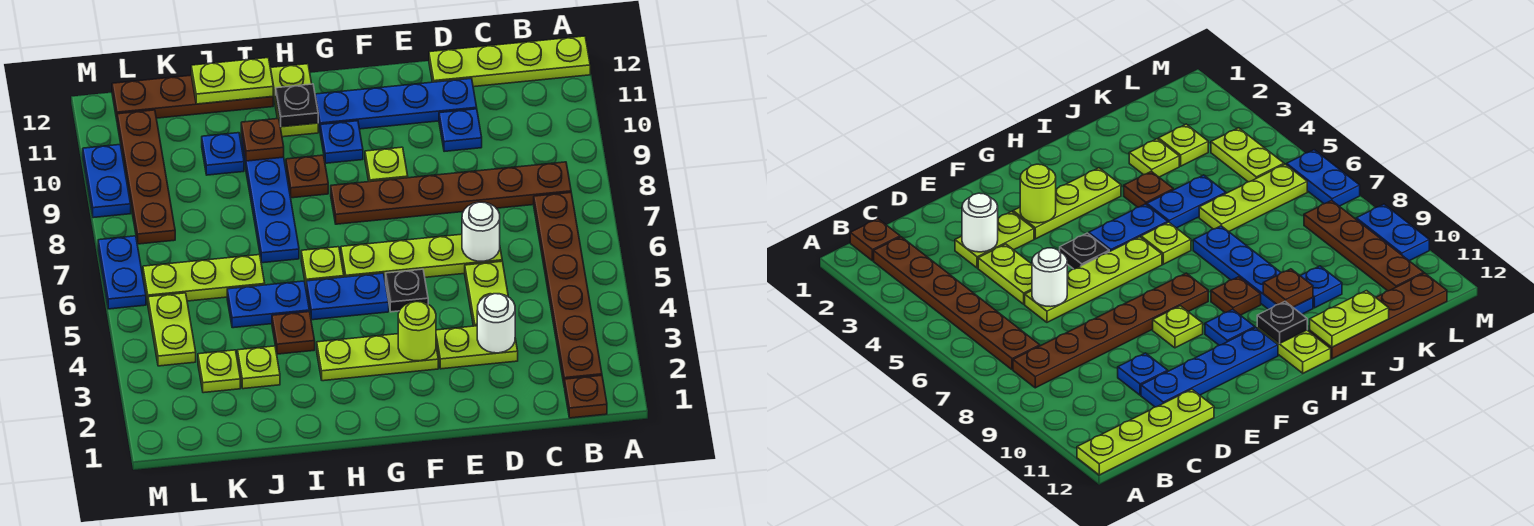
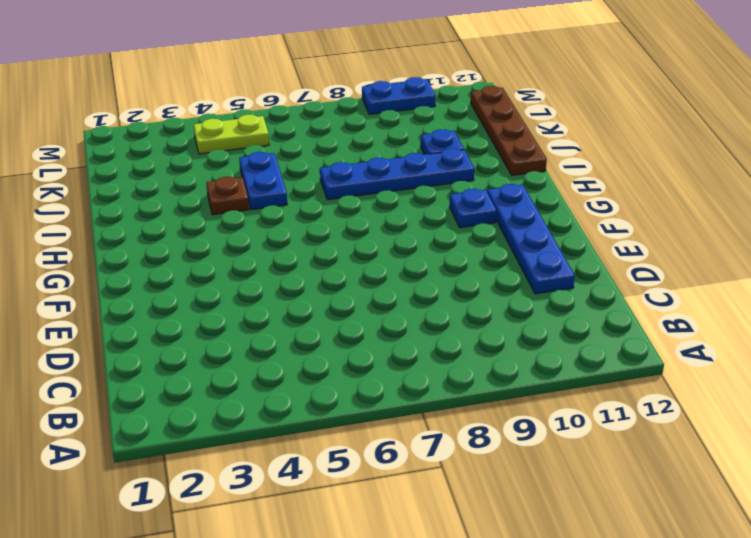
none -> lime 1x4 plate [429,36,590,87]
none -> brown 1x1 plate [565,375,607,418]
none -> brown 1x6 plate [534,193,602,387]
none -> brown 1x6 plate [331,162,571,224]

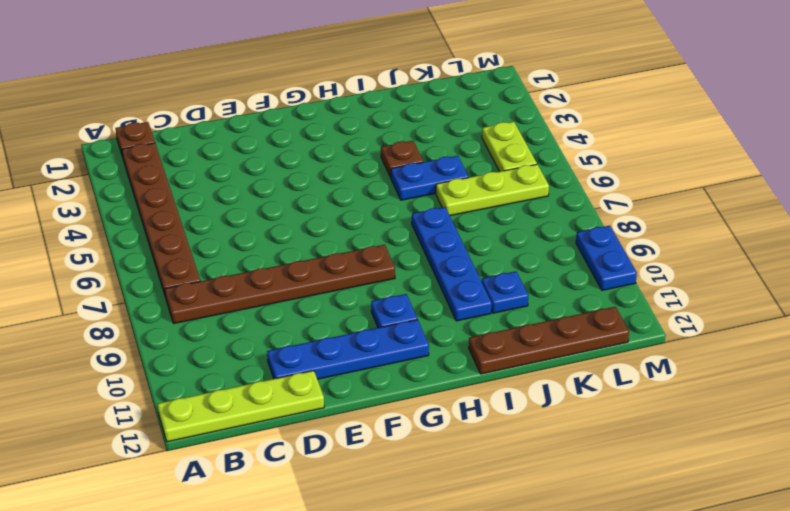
none -> lime 1x2 plate [436,326,518,369]
none -> lime 1x2 plate [465,261,508,326]
none -> lime 1x4 plate [341,234,502,281]
none -> blue 1x1 plate [439,109,482,152]

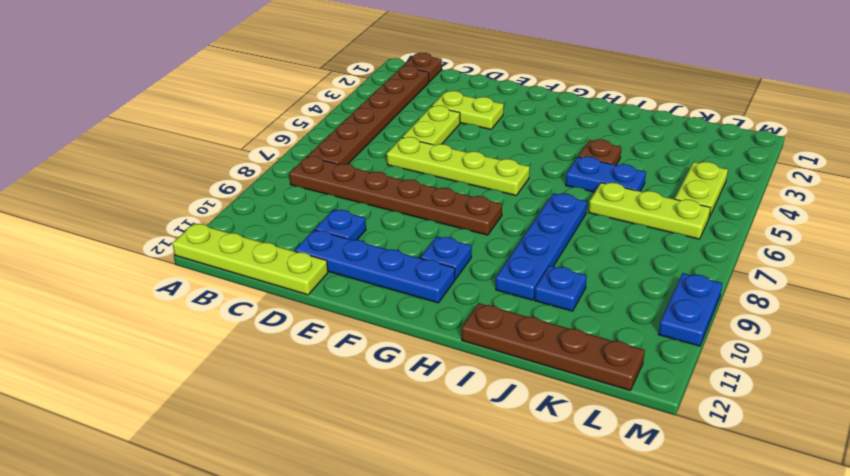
none -> lime 1x3 plate [317,334,438,381]
none -> black 1x1 plate [386,269,428,312]
none -> lime 1x1 plate [365,147,408,182]
none -> blue 1x2 plate [306,273,389,320]

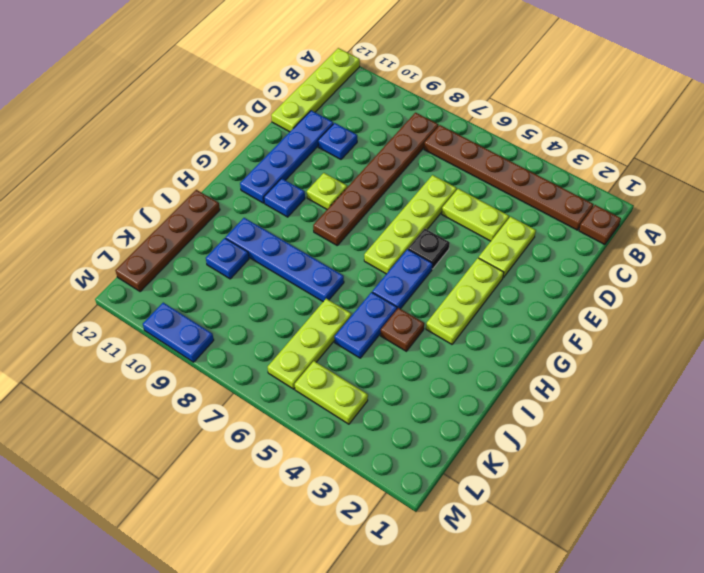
none -> lime 1x1 plate [301,247,344,286]
none -> brown 1x1 plate [286,155,328,198]
none -> lime 1x2 plate [271,64,318,137]
none -> lime 1x1 plate [237,346,280,389]

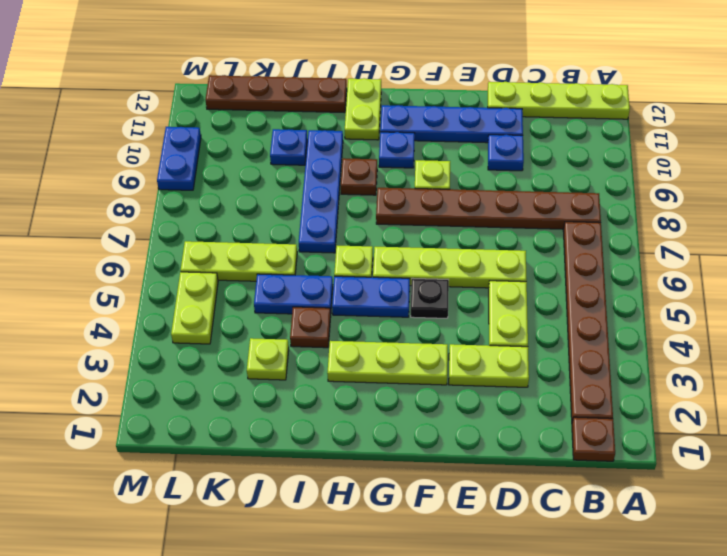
none -> lime 1x1 plate [198,350,240,393]
none -> brown 1x4 plate [117,110,175,244]
none -> blue 1x2 plate [98,236,146,309]
none -> white 1x1 round brick [477,294,515,353]

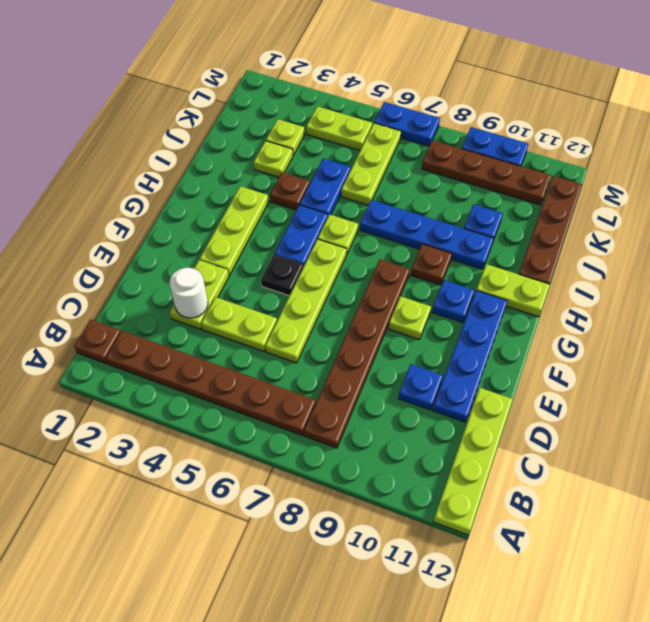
none -> white 1x1 round brick [462,202,500,261]
none -> lime 1x1 round brick [398,302,436,361]
none -> black 1x1 plate [276,84,318,127]
none -> brown 1x1 plate [241,118,284,161]

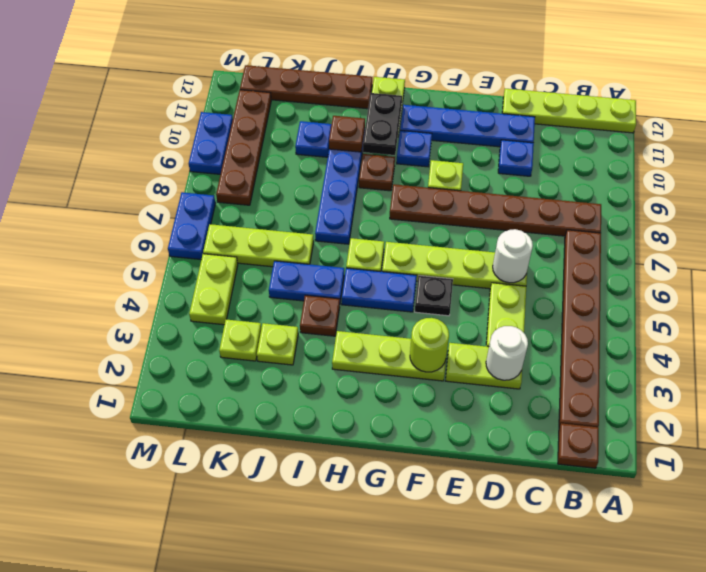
black 1x2 plate [363,93,402,155] -> black 1x1 plate [276,84,318,127]
none -> lime 1x2 plate [191,58,273,104]

